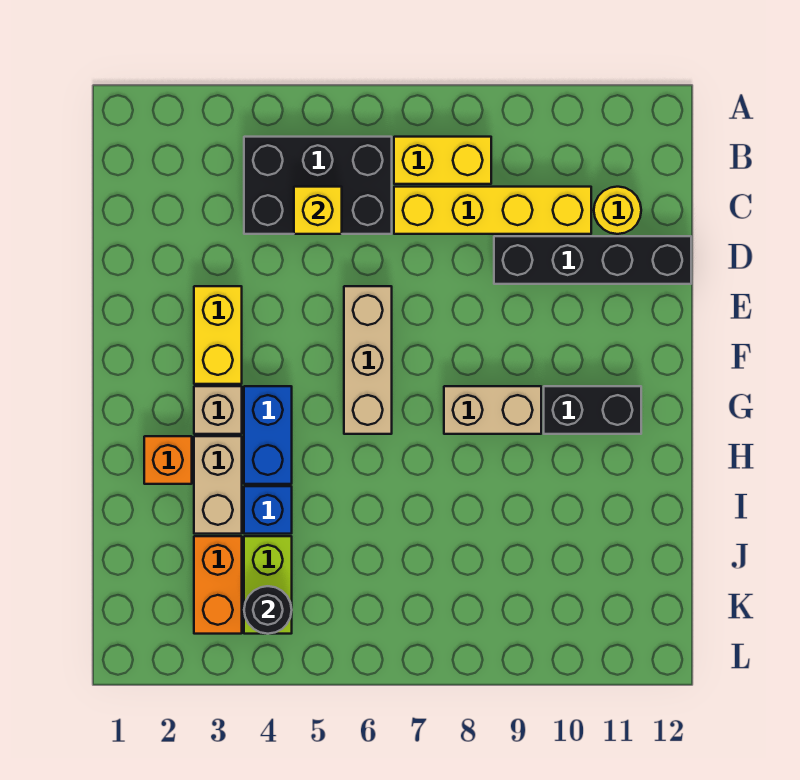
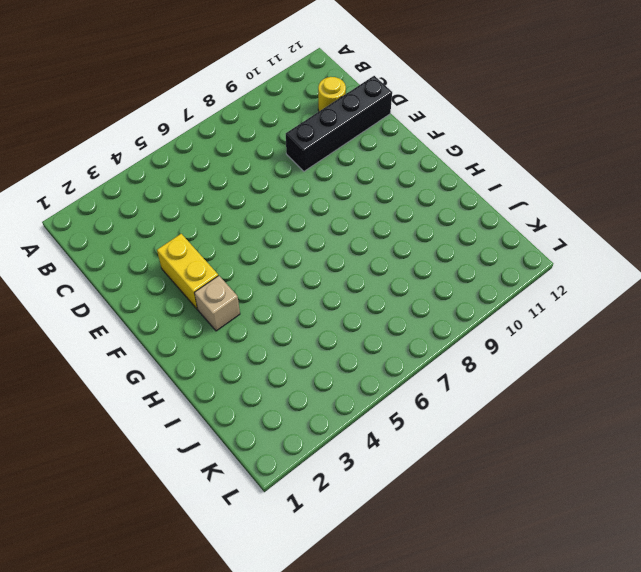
none -> black 2x3 brick [244,137,392,234]
none -> yellow 1x2 brick [394,137,491,184]
none -> yellow 1x4 brick [394,187,591,234]

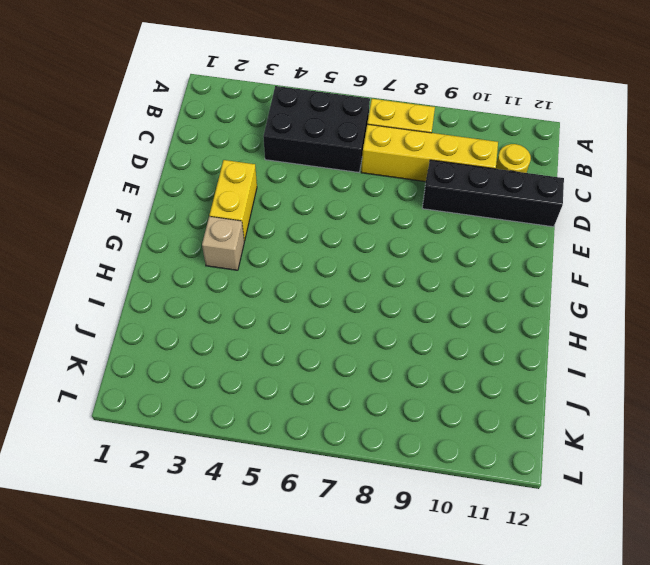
none -> tan 1x3 brick [344,286,392,434]
none -> blue 1x2 brick [244,386,292,484]
none -> tan 1x2 brick [444,386,541,434]

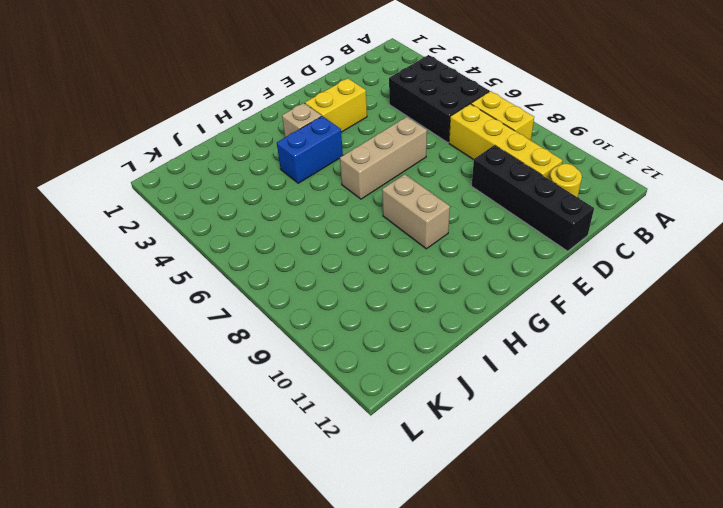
none -> black 1x2 brick [544,386,641,434]
none -> orange 1x1 brick [144,436,192,484]
none -> tan 1x2 brick [194,436,242,534]

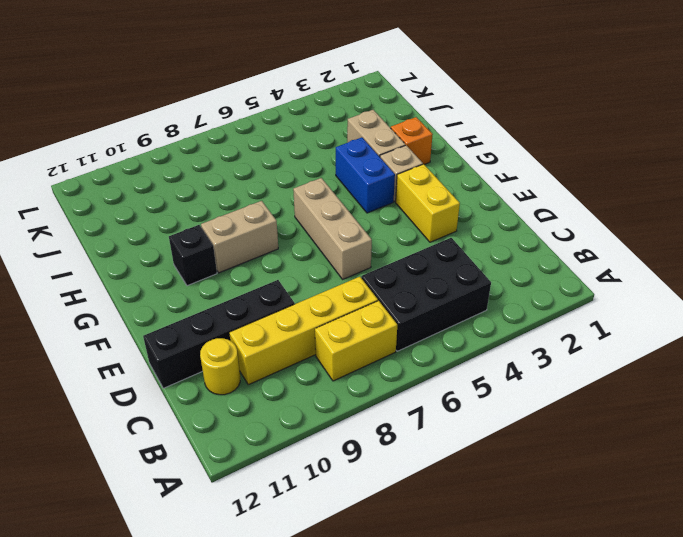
black 1x1 brick [169,225,217,286] -> black 1x2 brick [544,386,641,434]
none -> blue 1x1 brick [244,486,292,534]
none -> orange 1x2 brick [194,536,242,634]
none -> lime 1x2 brick [244,536,292,634]

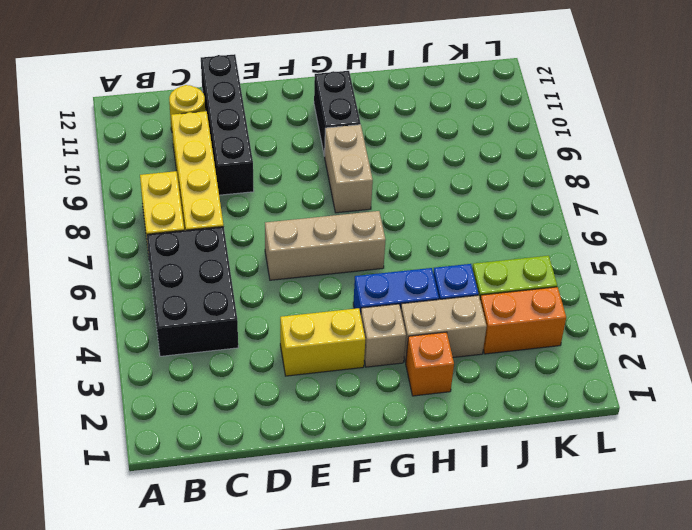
none -> yellow 1x1 brick [294,187,342,234]
none -> black 1x1 round brick [244,586,292,634]

